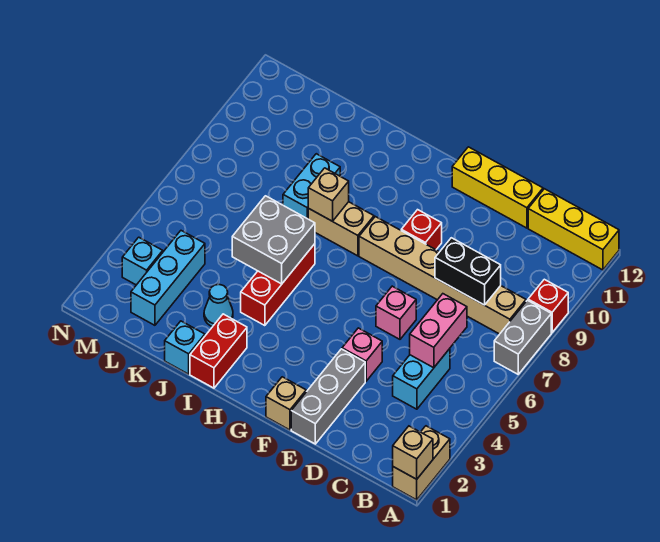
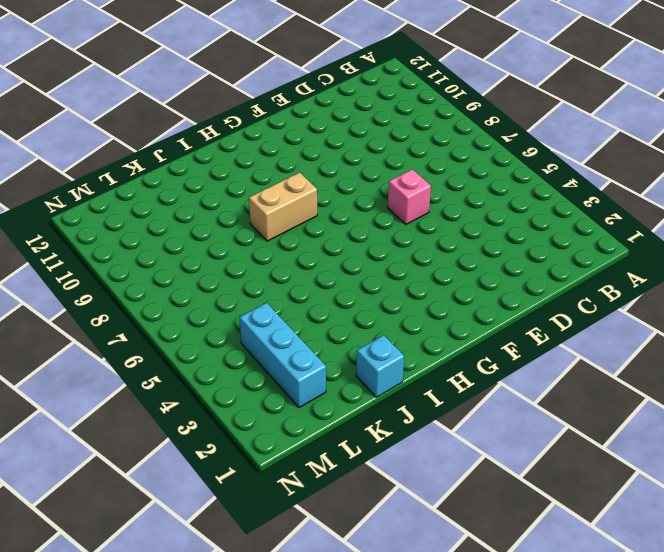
none -> tan 1x2 brick [393,426,450,500]
none -> grey 1x2 brick [494,300,551,374]
none -> red 1x1 brick [528,279,568,333]

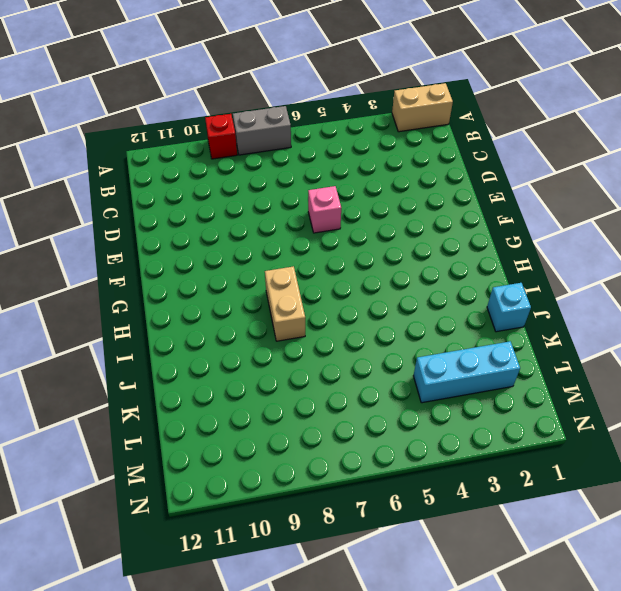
none -> yellow 1x3 brick [528,189,619,270]
none -> tan 1x6 brick [359,217,526,334]
none -> cyan 1x2 brick [393,349,450,409]

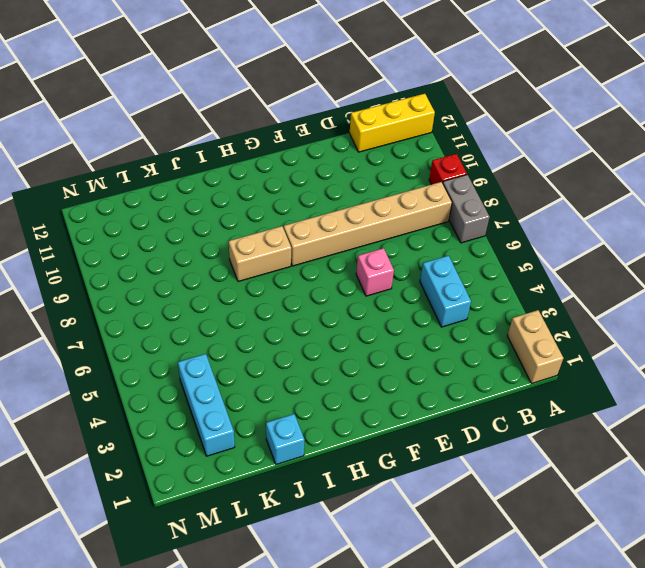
none -> yellow 1x3 brick [452,147,543,228]
none -> grey 1x3 brick [291,349,365,444]
none -> pink 1x1 brick [342,328,382,381]

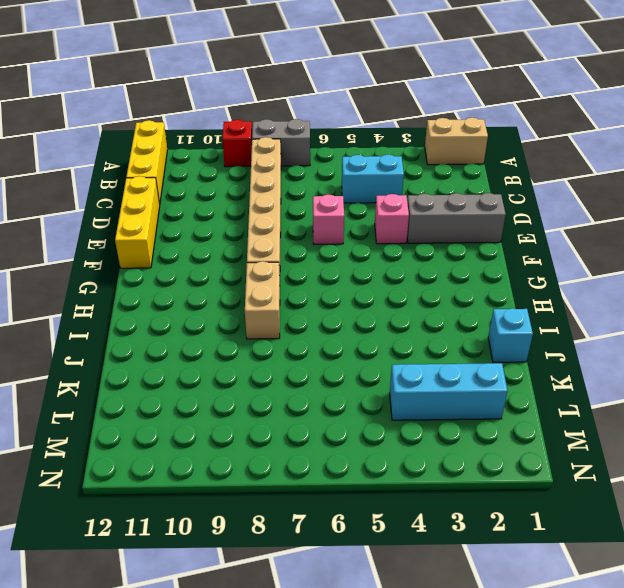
none -> tan 1x1 brick [266,377,306,430]
none -> red 1x1 brick [401,210,442,250]
none -> red 1x2 brick [190,314,247,388]

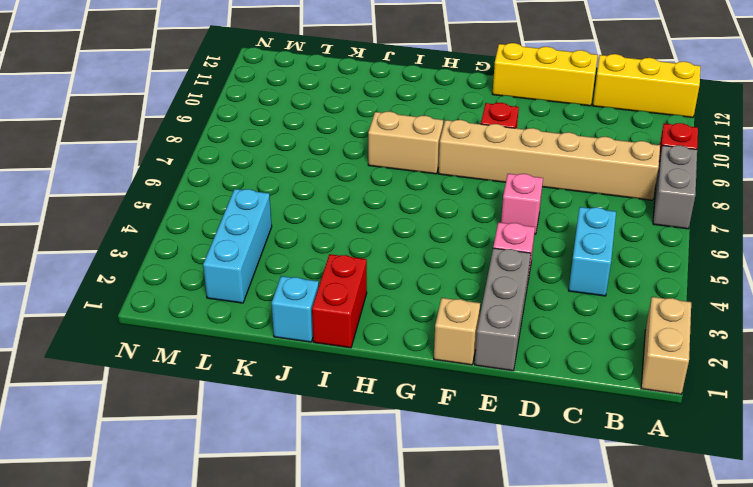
none -> red 1x3 brick [241,244,315,326]
none -> cyan 1x1 cone [204,285,233,327]
none -> cyan 1x2 brick [283,154,340,219]

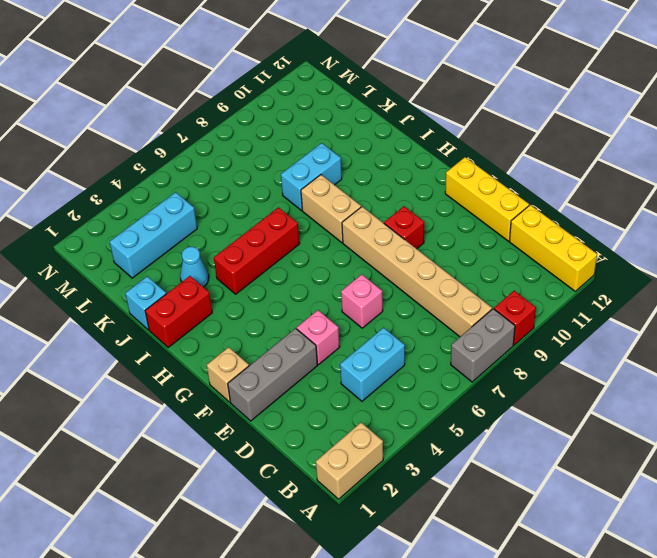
none -> cyan 1x1 brick [122,237,163,285]
none -> tan 1x1 brick [393,426,433,479]
none -> pink 1x2 brick [410,294,467,368]

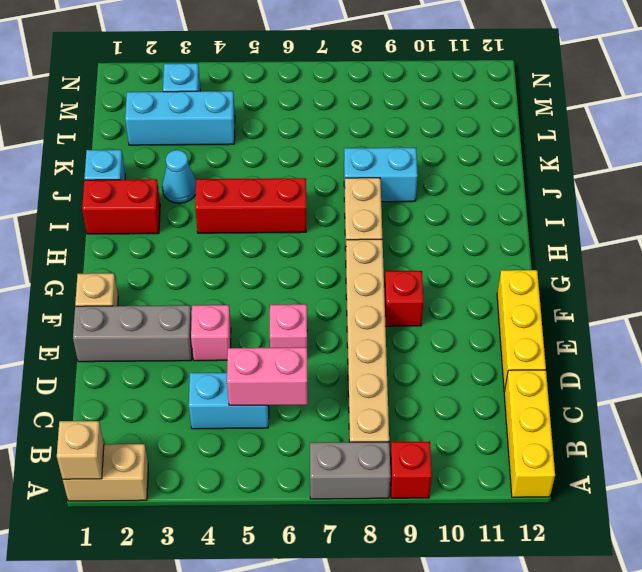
none -> black 1x2 brick [435,238,501,305]
none -> grey 2x2 brick [232,196,315,284]
none -> tan 1x1 brick [308,168,349,221]

